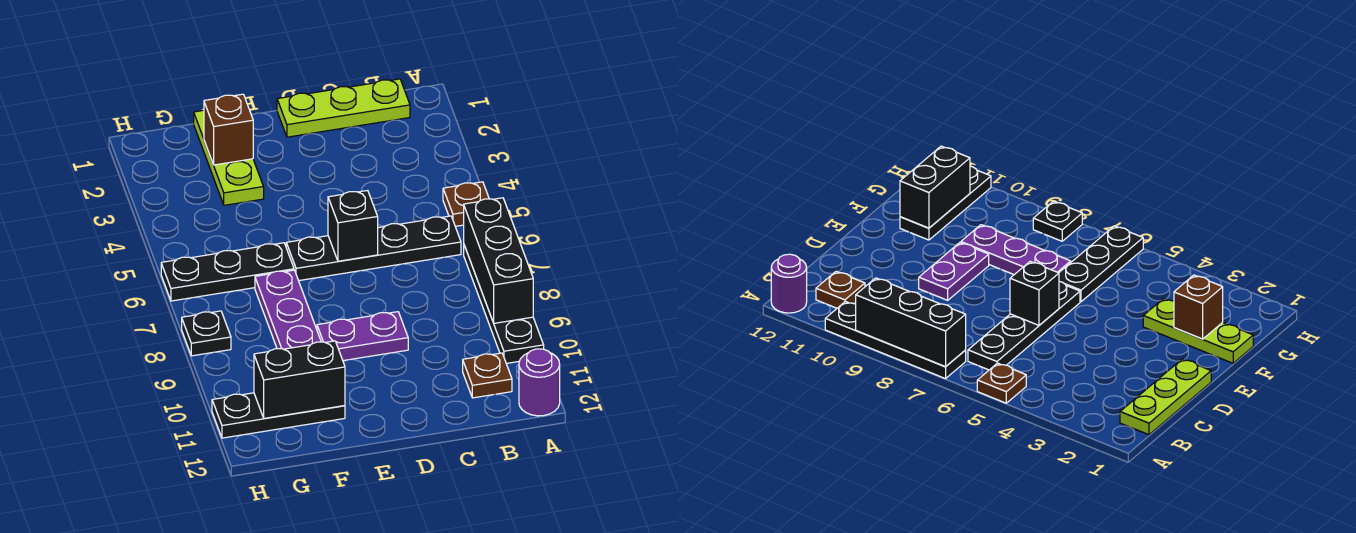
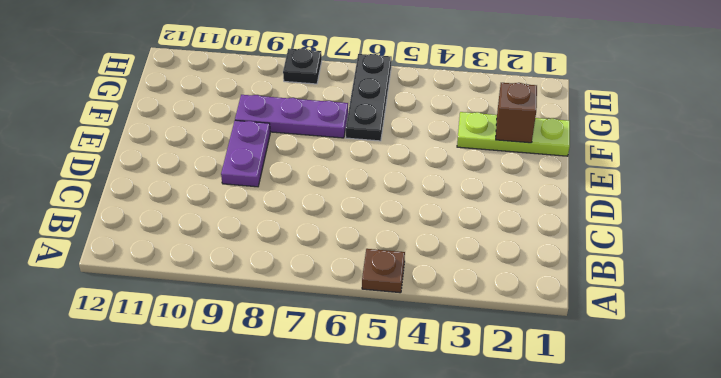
none -> black 1x4 plate [464,245,544,363]
none -> purple 1x1 round brick [519,349,560,416]
none -> lime 1x3 plate [277,79,410,137]

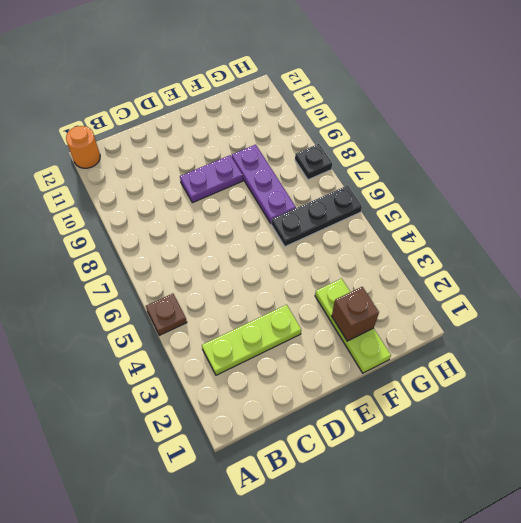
orange 1x1 round brick [66,126,100,168] -> purple 1x1 round brick [519,349,560,416]
lime 1x3 plate [202,305,301,375] -> lime 1x3 plate moved to [277,79,410,137]
none -> black 1x4 plate [464,245,544,363]
none -> black 1x4 plate [286,216,461,281]
none -> brown 1x1 plate [463,353,512,398]

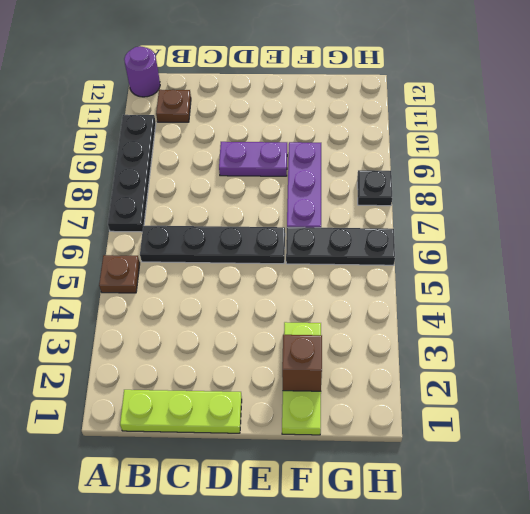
none -> black 1x3 plate [212,393,345,438]
none -> black 1x3 brick [464,198,533,323]
none -> black 1x1 brick [328,190,378,261]

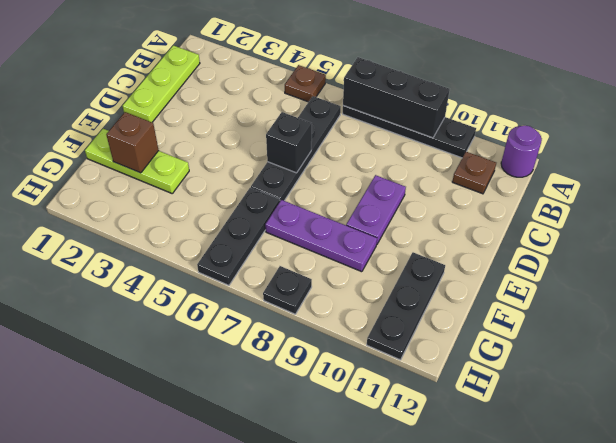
none -> black 1x2 brick [254,341,345,418]

